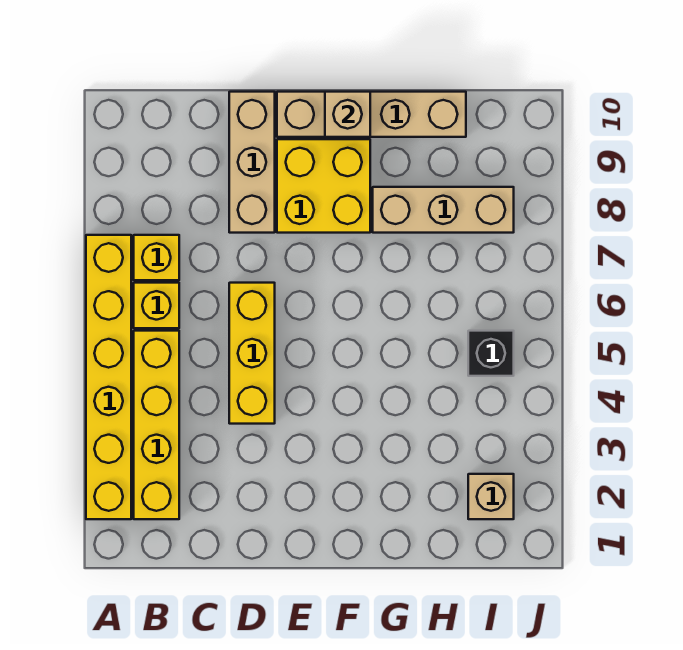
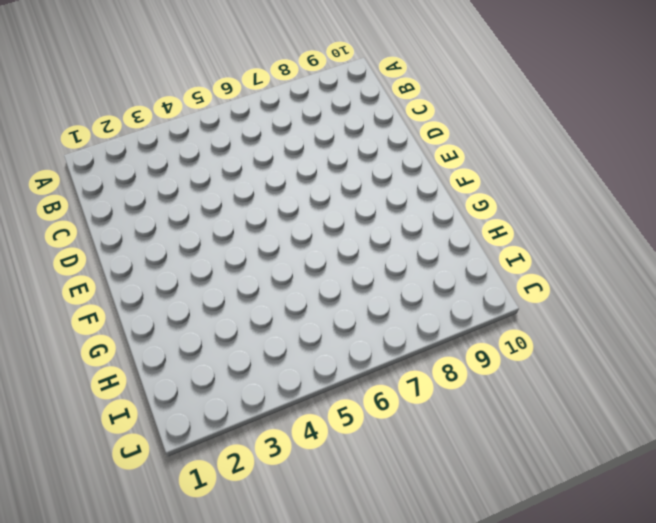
none -> yellow 1x6 brick [86,235,131,519]
none -> yellow 1x4 brick [134,331,179,519]
none -> yellow 1x1 brick [134,283,179,328]

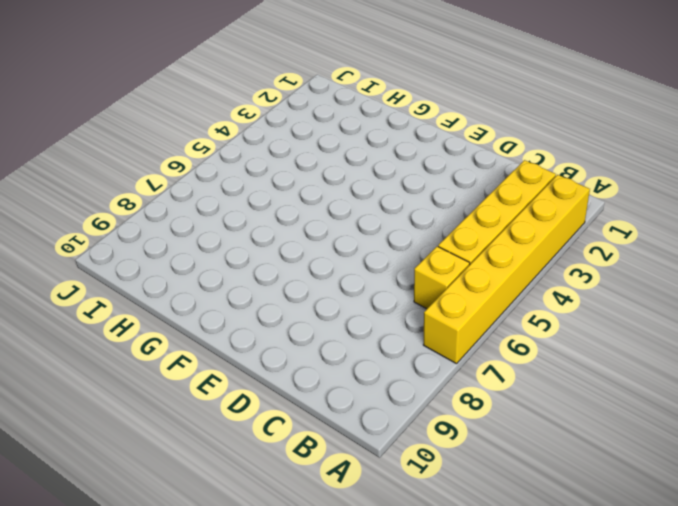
none -> yellow 1x1 brick [134,235,179,280]
none -> yellow 1x3 brick [229,283,275,424]
none -> tan 1x3 brick [229,92,275,233]

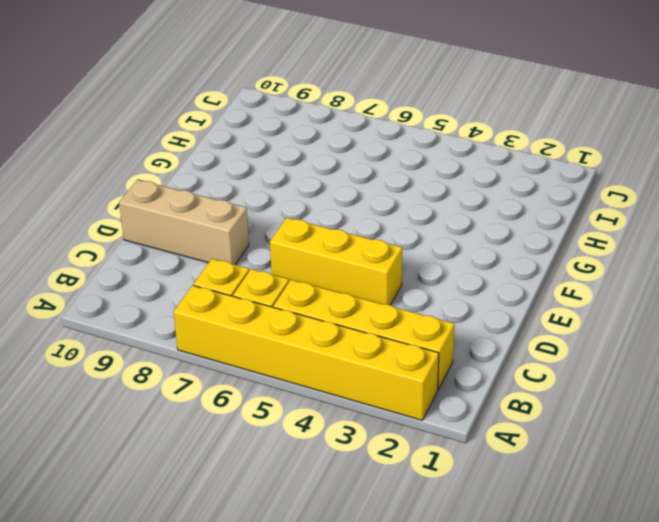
none -> yellow 2x2 brick [277,139,370,233]
none -> tan 1x4 brick [277,92,466,137]
none -> tan 1x3 brick [373,187,514,233]

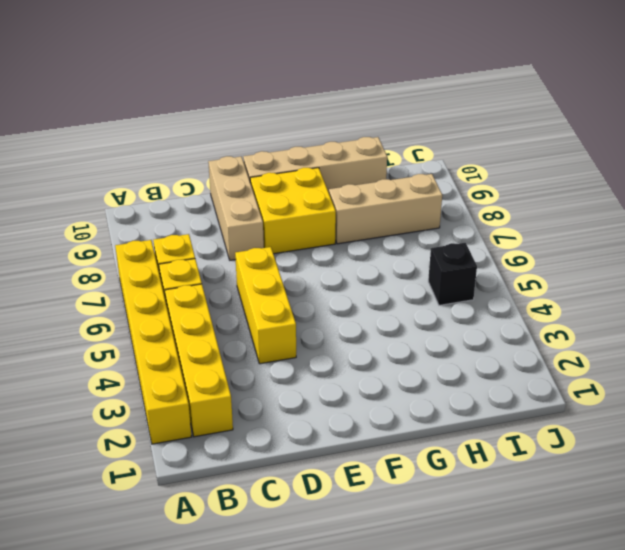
none -> tan 1x1 brick [468,474,514,519]
none -> tan 1x1 brick [325,92,370,137]

